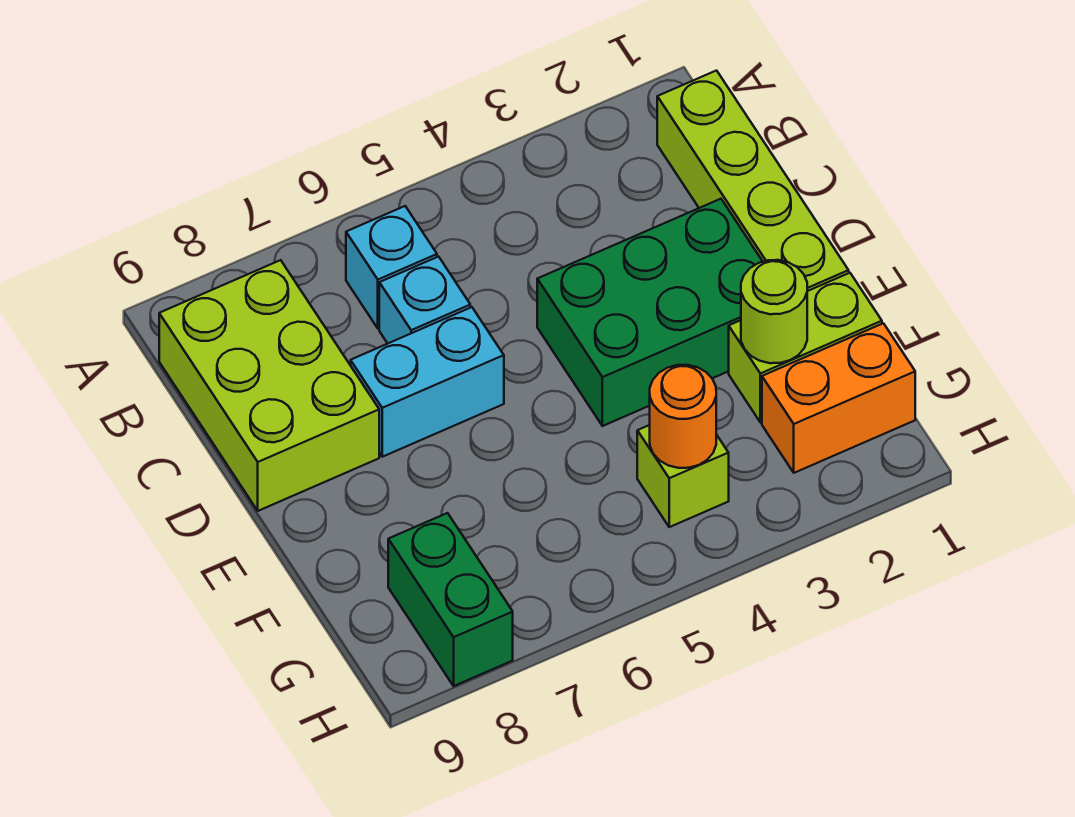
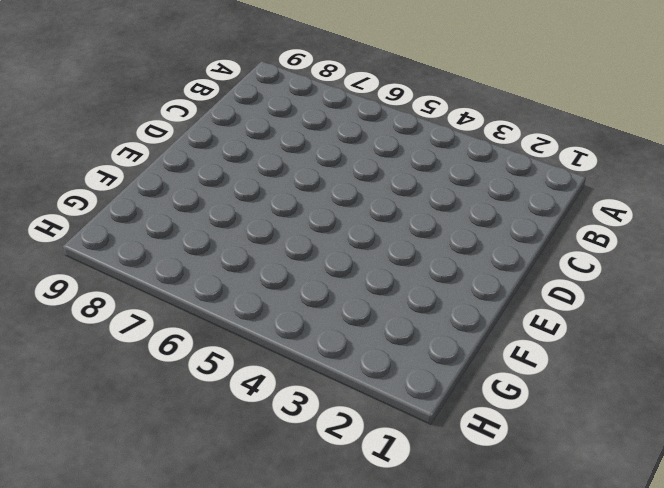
none -> lime 1x4 brick [657,71,849,291]
none -> cyan 1x1 brick [346,206,437,328]
none -> lime 2x3 brick [159,260,379,511]

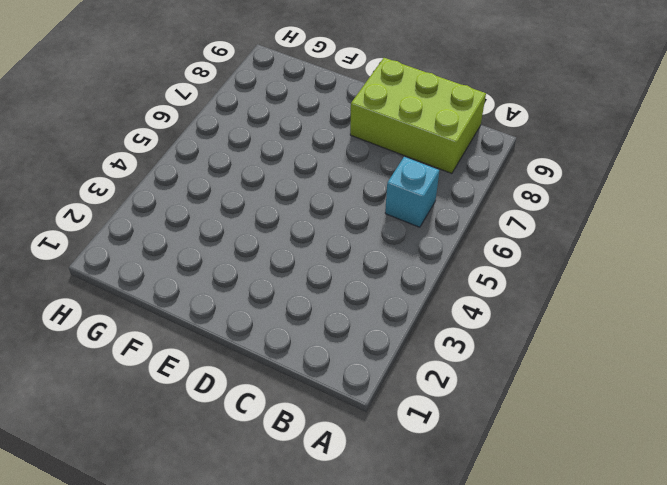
none -> lime 1x4 brick [657,71,849,291]
none -> cyan 1x1 brick [379,257,470,343]
none -> green 2x3 brick [537,199,763,426]

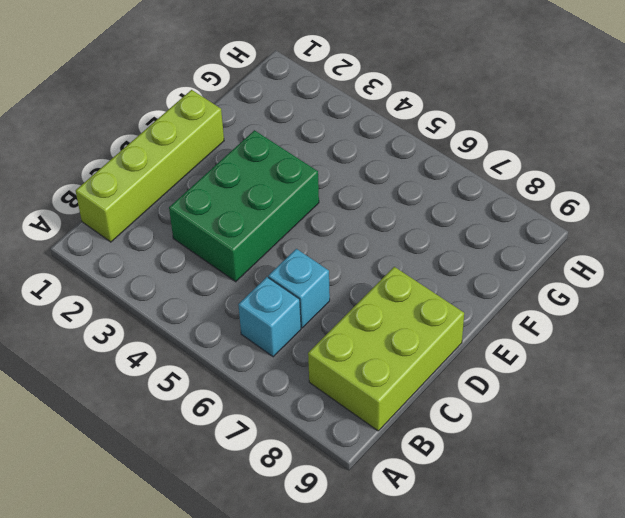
green 2x3 brick [169,130,319,282] -> green 2x3 brick turned to [537,199,763,426]
none -> cyan 1x2 brick [351,307,504,457]
none -> lime 1x2 brick [729,273,882,422]
none -> orange 1x2 brick [762,323,915,473]

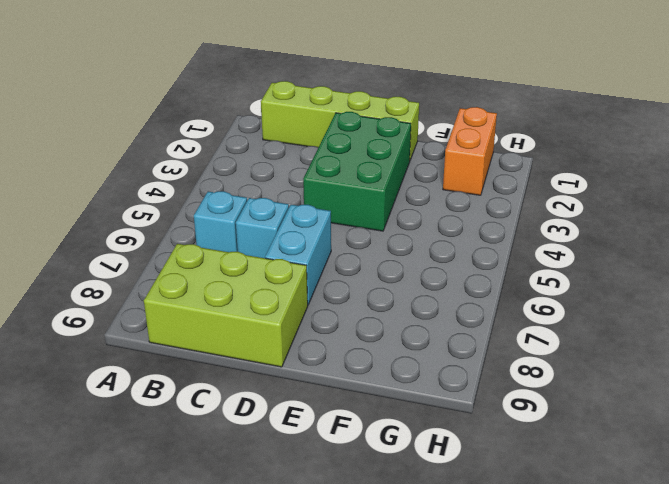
none -> lime 1x2 brick [729,273,882,422]
none -> lime 1x1 brick [637,425,729,527]
none -> green 1x2 brick [388,513,513,686]

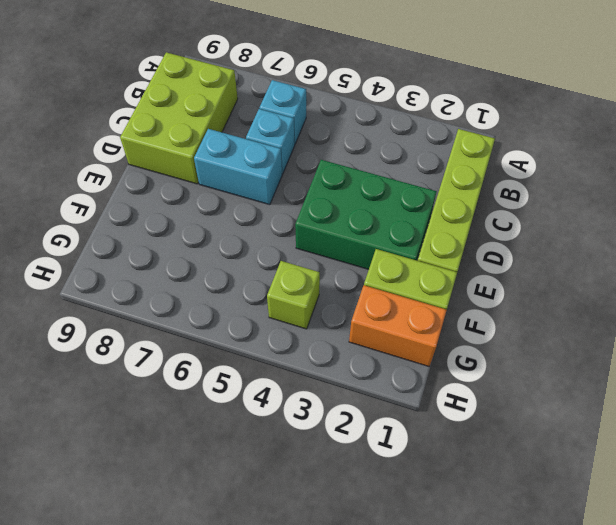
none -> green 1x2 brick [388,513,513,686]
none -> lime 1x1 round brick [741,260,807,363]
none -> orange 1x1 round brick [650,365,716,468]

